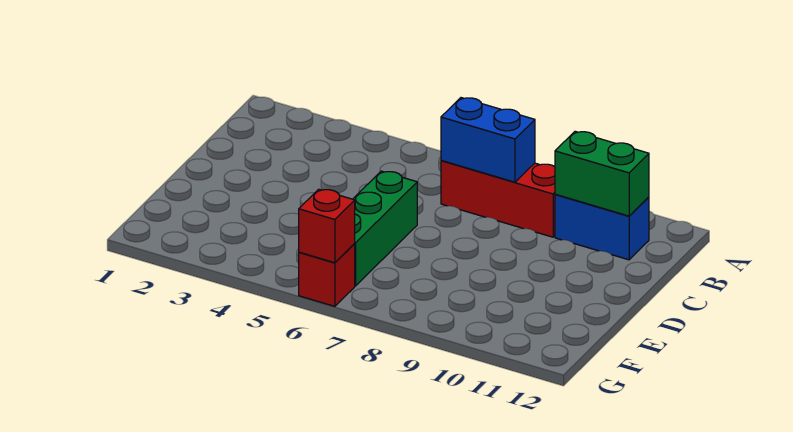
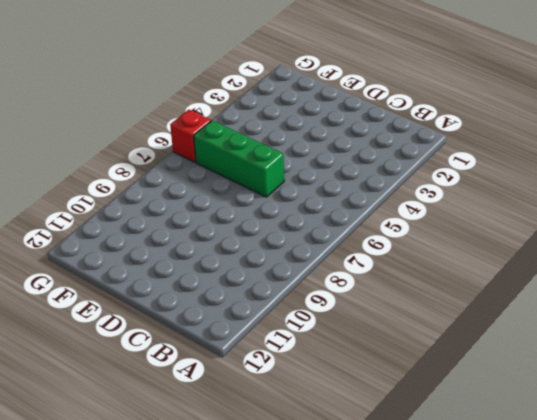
none -> red 1x3 brick [441,161,555,237]
none -> blue 1x2 brick [555,194,649,260]

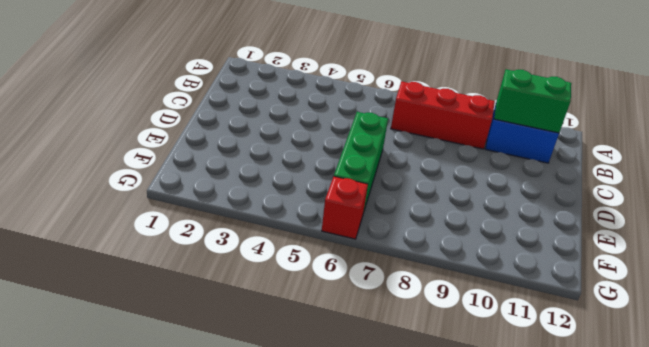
none -> blue 1x2 brick [441,98,535,182]
none -> red 1x1 brick [299,189,355,263]

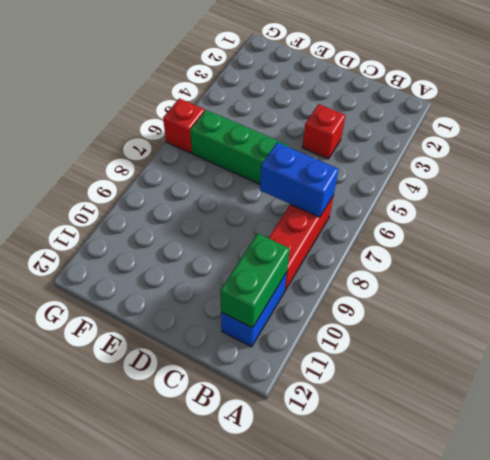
blue 1x2 brick [260,143,339,217] -> blue 1x2 brick turned to [441,98,535,182]
red 1x1 brick [302,104,345,159] -> red 1x1 brick moved to [299,189,355,263]

